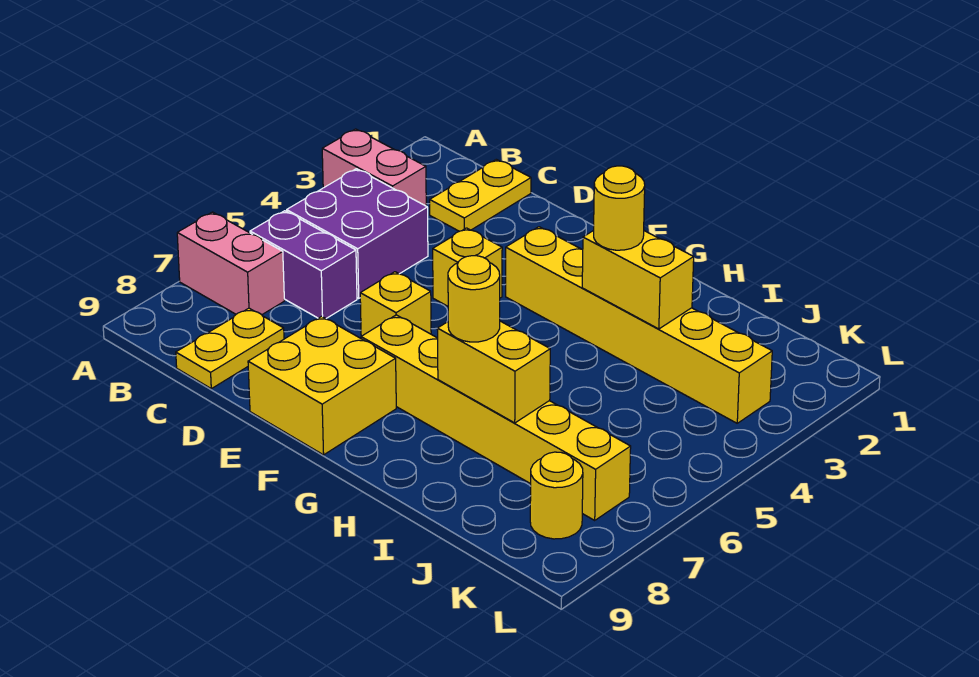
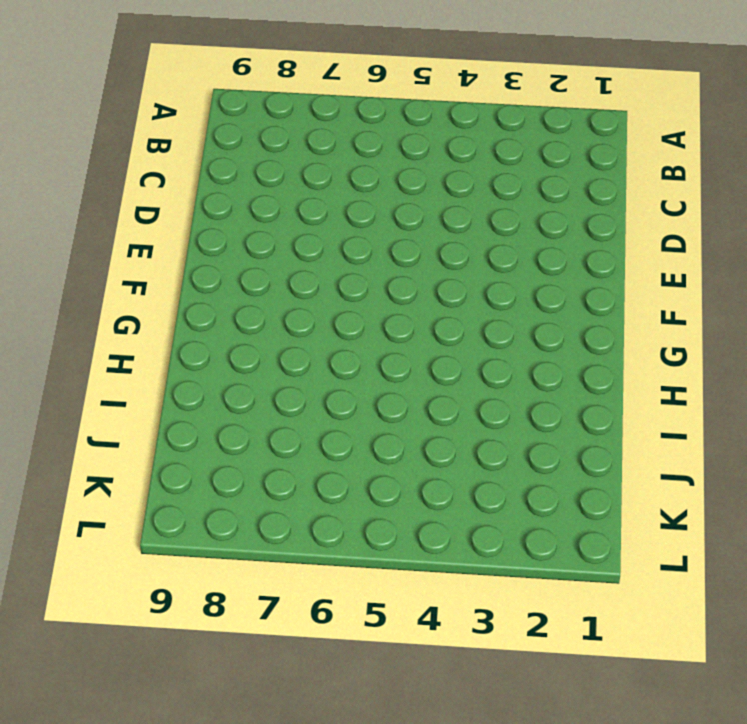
none -> pink 1x2 brick [322,129,426,206]
none -> pink 1x2 brick [177,212,284,315]
none -> purple 2x2 brick [287,169,428,298]

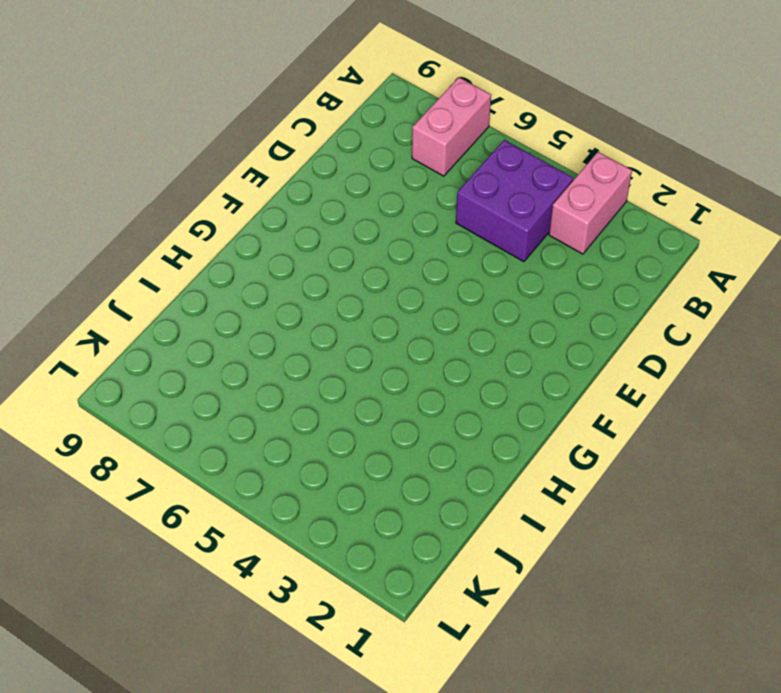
none -> purple 1x2 brick [250,211,357,319]
none -> yellow 1x2 plate [430,159,531,231]
none -> yellow 1x2 plate [176,308,284,389]

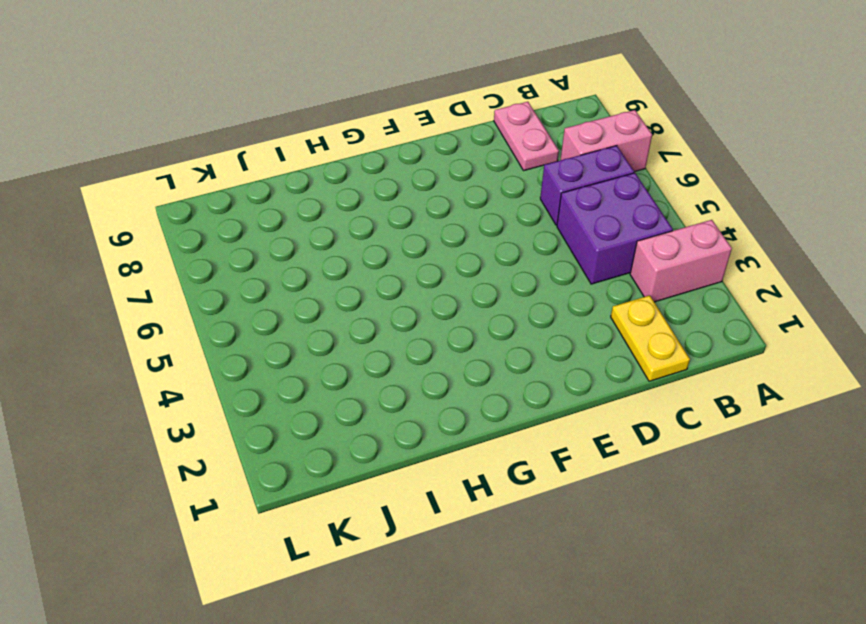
pink 1x2 plate [494,102,559,171] -> yellow 1x2 plate [176,308,284,389]
none -> yellow 1x1 brick [433,228,502,306]
none -> yellow 1x1 brick [360,272,431,336]
none -> yellow 2x2 brick [248,316,396,455]

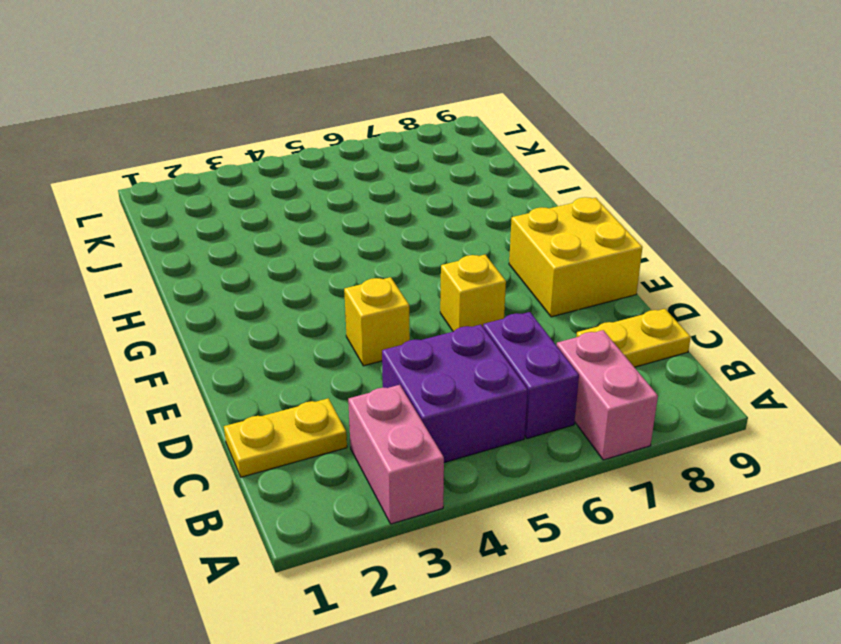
none -> yellow 1x6 brick [506,227,772,423]
none -> yellow 1x6 brick [361,315,631,520]
none -> yellow 1x1 round brick [530,452,583,539]

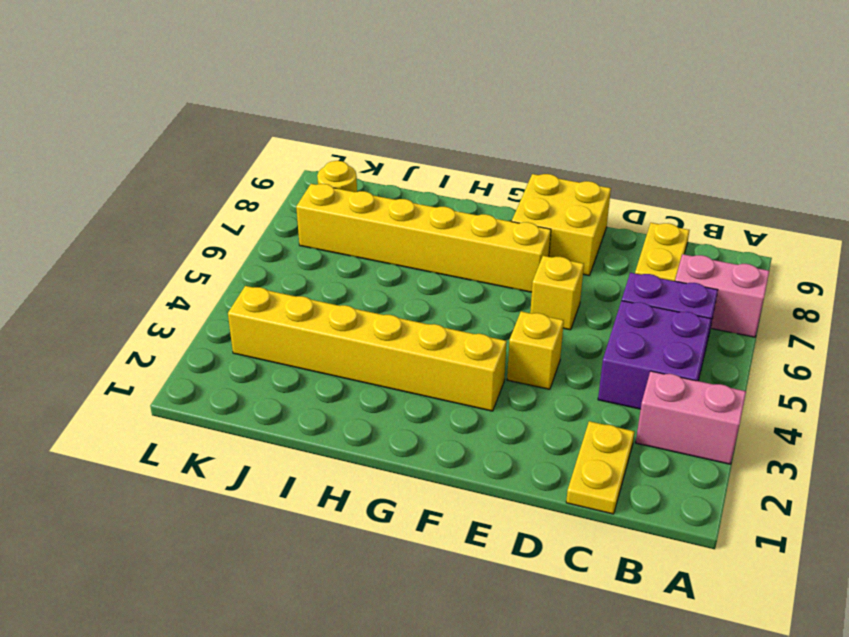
none -> yellow 1x2 brick [582,230,694,329]
none -> yellow 1x2 brick [437,321,550,423]
none -> yellow 1x1 round brick [594,166,645,250]

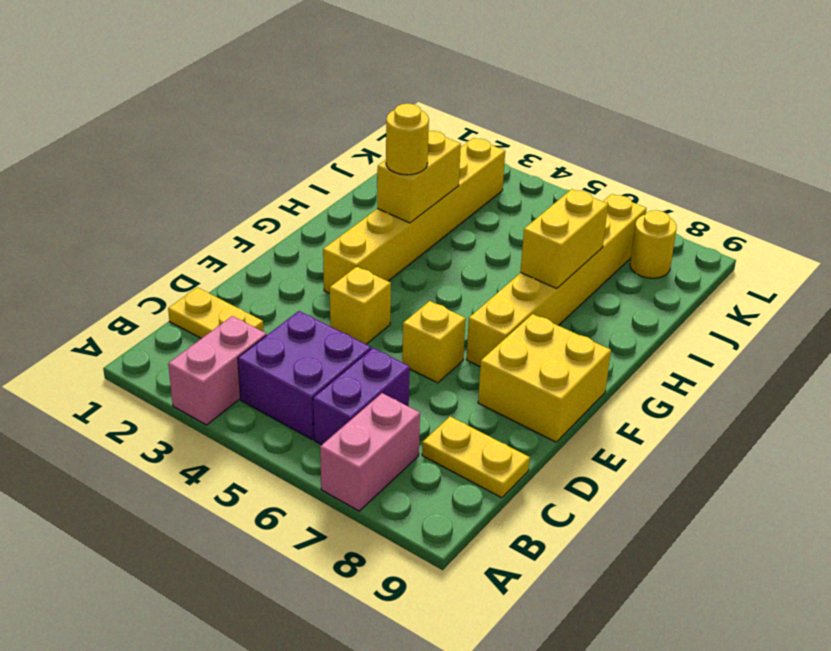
none -> yellow 1x1 round brick [448,256,500,342]

